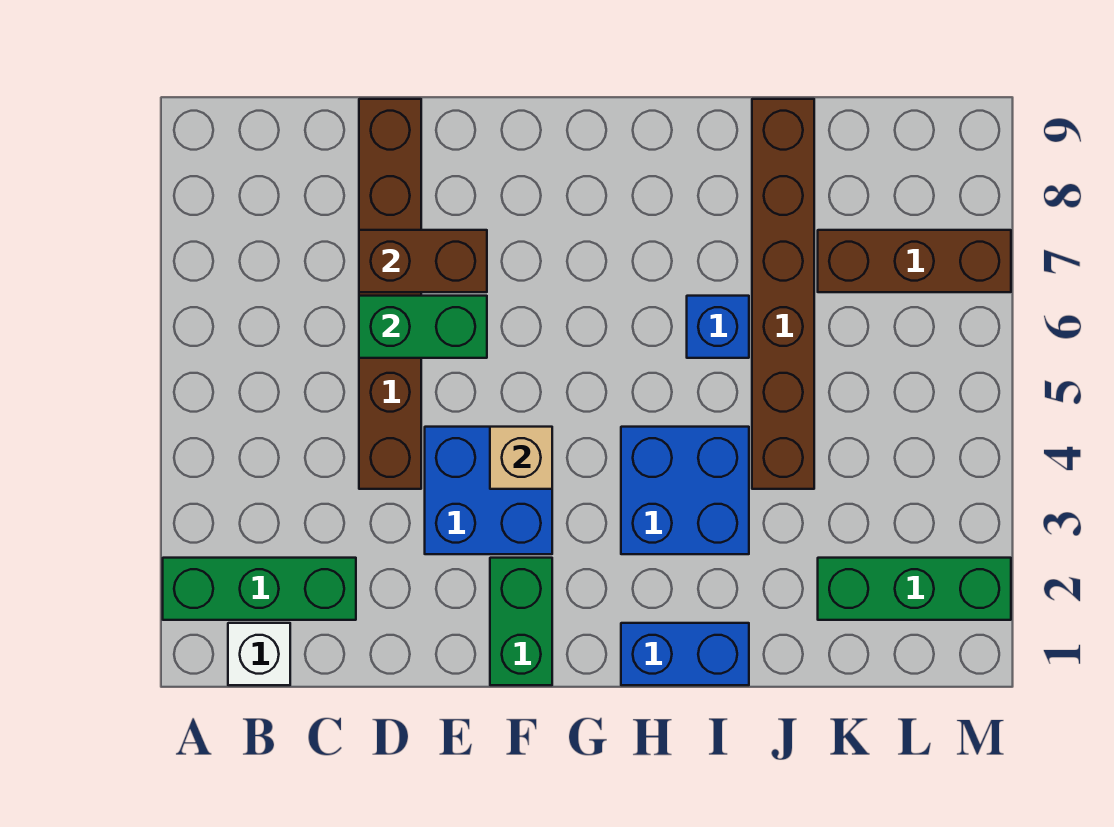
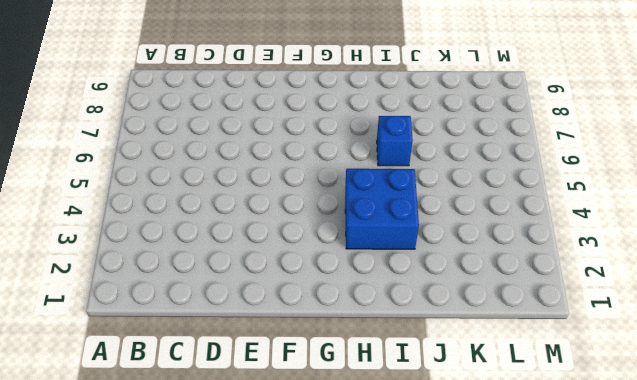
none -> green 1x3 brick [163,558,356,620]
none -> white 1x1 brick [228,623,290,685]
none -> brown 1x6 brick [359,99,421,489]

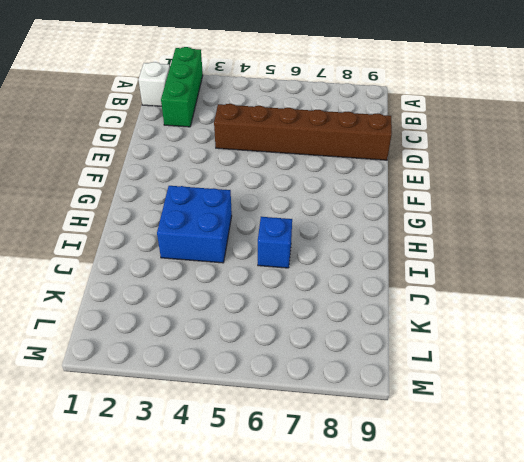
none -> blue 2x2 brick [425,427,552,554]
none -> green 1x2 brick [490,558,552,685]
none -> blue 1x2 brick [621,623,749,685]

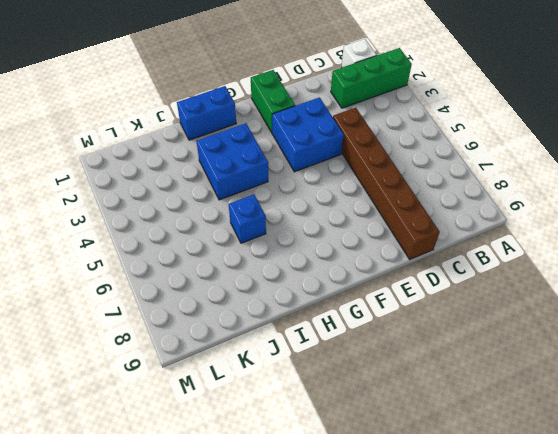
none -> brown 1x6 brick [752,99,814,489]
none -> green 1x3 brick [818,558,1011,620]
none -> brown 1x3 brick [818,230,1011,292]

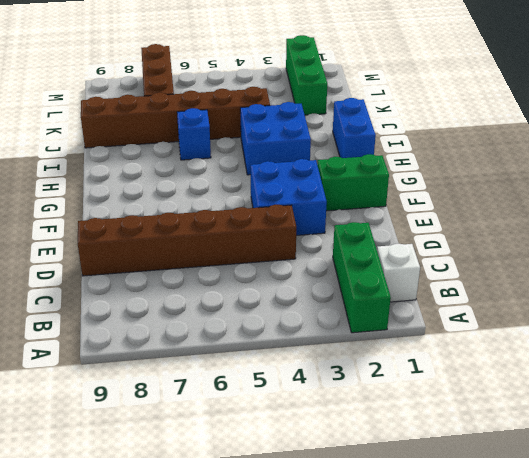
none -> green 1x2 brick [359,296,487,358]
none -> brown 1x2 brick [359,230,487,292]
none -> tan 1x1 brick [490,427,552,489]

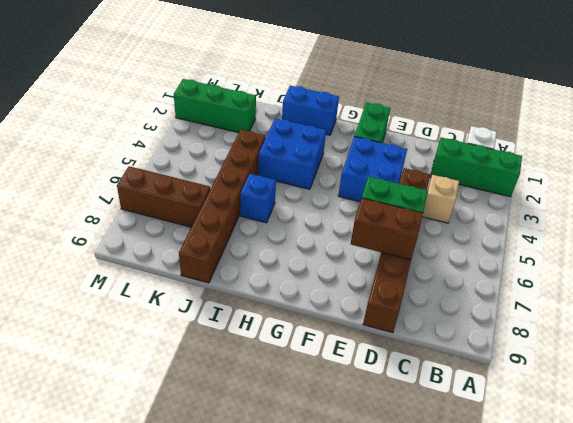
tan 1x1 brick [422,175,459,223] -> tan 1x1 brick moved to [490,427,552,489]

